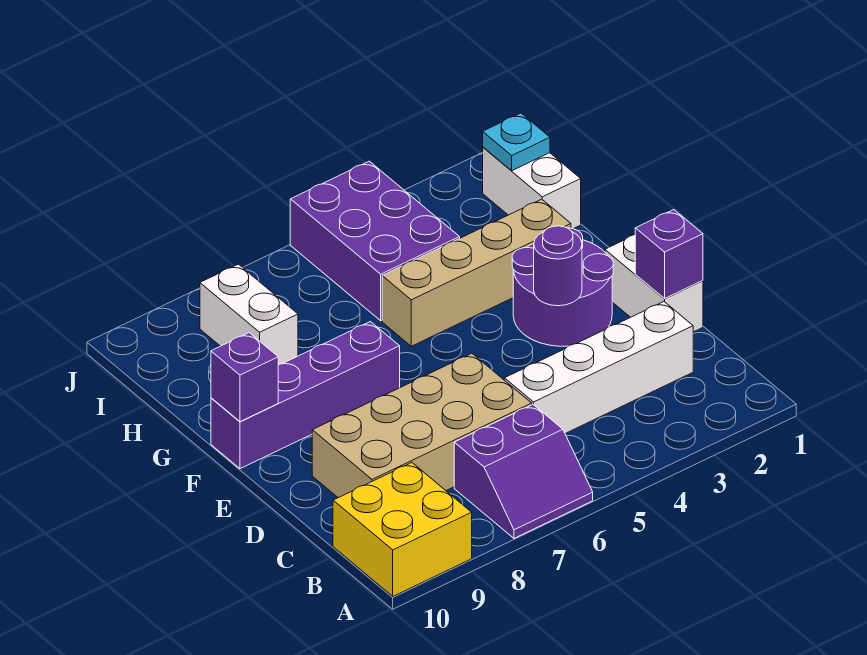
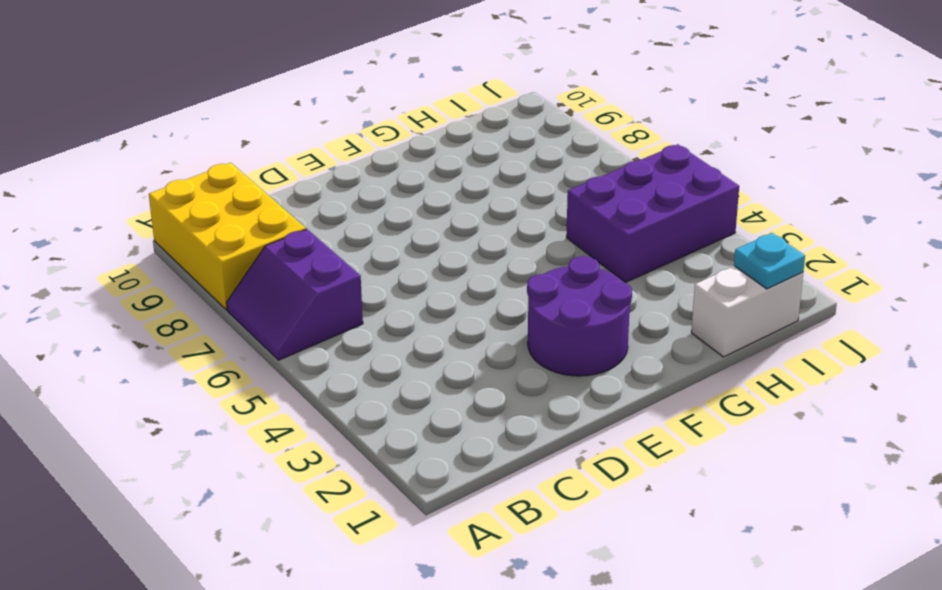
yellow 2x3 brick [149,163,306,310] -> yellow 2x2 brick [333,463,472,596]
none -> white 1x4 brick [504,302,693,433]
none -> tan 2x4 brick [312,353,532,498]
none -> white 1x2 brick [605,235,703,332]

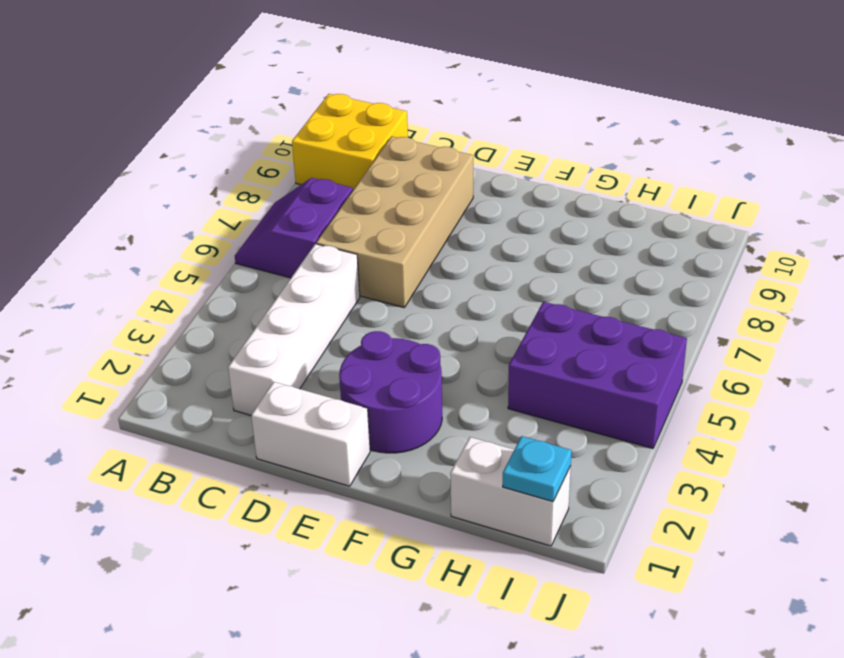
none -> purple 1x4 brick [211,322,400,469]
none -> tan 1x4 brick [382,199,571,346]
none -> white 1x2 brick [200,264,298,365]

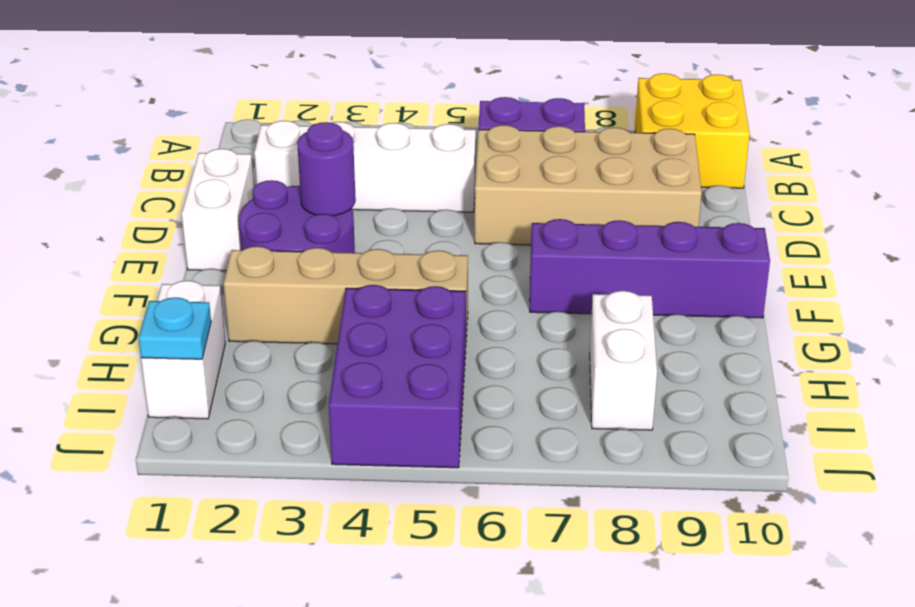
none -> purple 1x1 brick [635,210,703,298]
none -> purple 1x1 brick [211,333,278,422]

